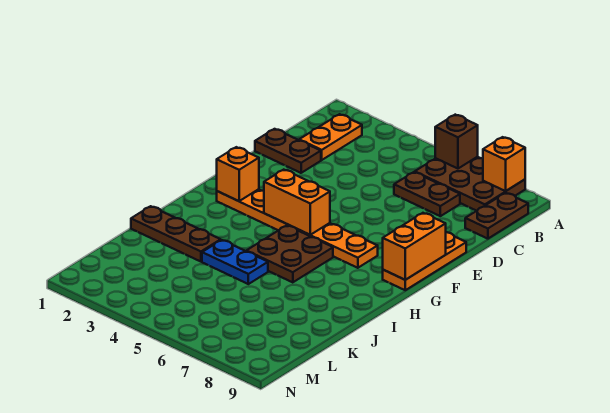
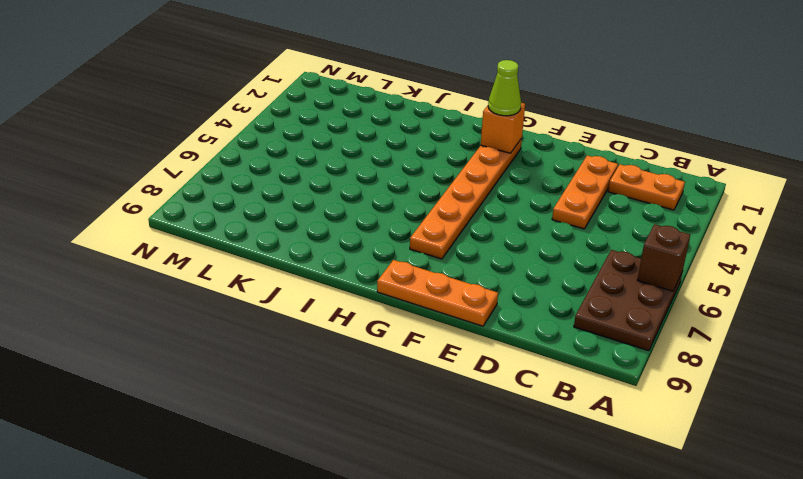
orange 1x3 plate [552,156,618,229] -> brown 1x2 plate [255,129,321,173]
lime 1x1 cone [488,60,521,116] -> none
none -> brown 1x2 plate [465,193,528,239]
none -> brown 1x2 plate [394,172,460,216]
none -> brown 2x2 plate [247,225,333,282]

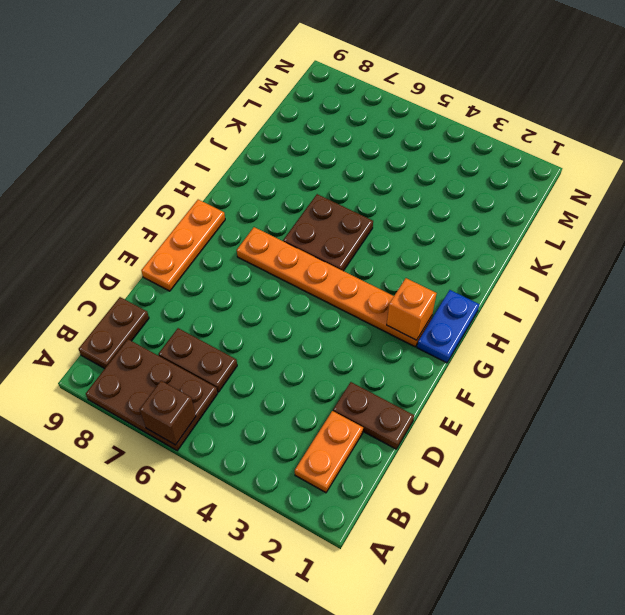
blue 1x2 plate [417,290,480,363] -> blue 1x2 plate turned to [202,240,268,284]
none -> brown 1x3 plate [131,206,221,262]
none -> orange 1x1 brick [483,137,525,191]
none -> orange 1x2 brick [383,213,446,280]

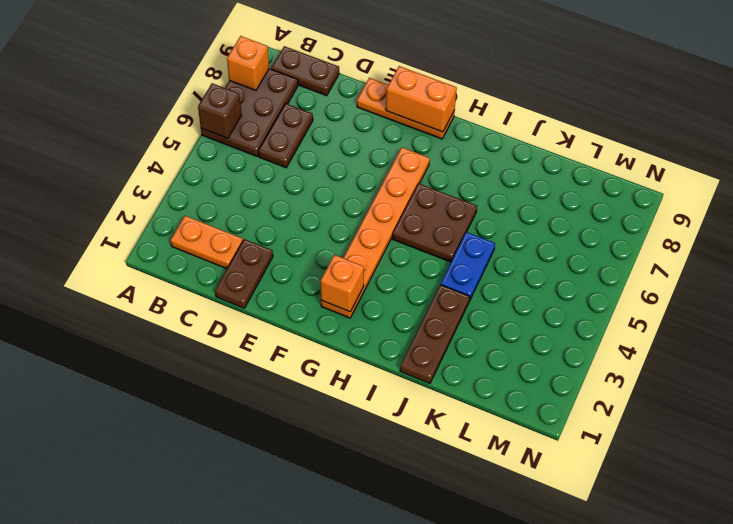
none -> orange 1x2 brick [264,170,330,235]

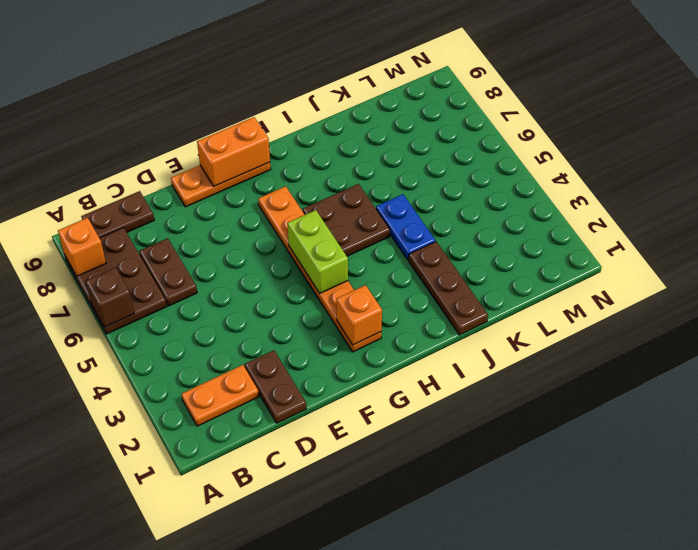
lime 1x2 brick [287,210,348,293] -> orange 1x2 brick [264,170,330,235]

